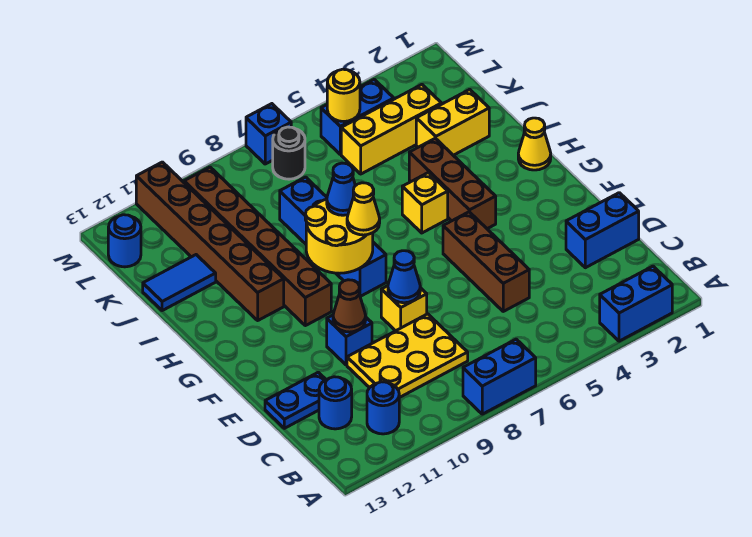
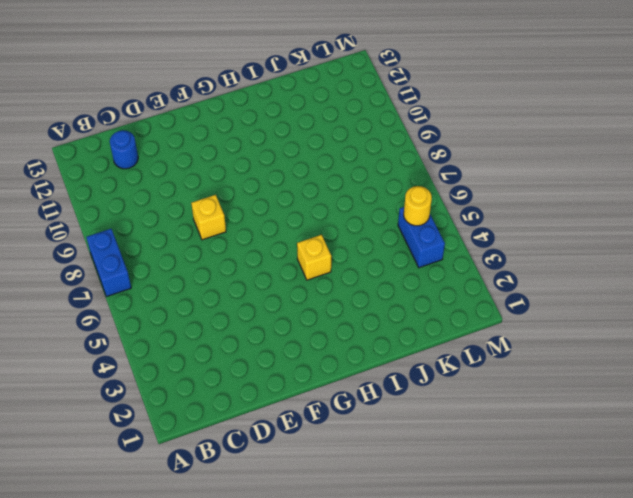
none -> blue 1x2 brick [600,266,672,341]
none -> blue 1x1 round brick [367,382,399,434]
none -> yellow 2x3 plate [347,314,468,398]

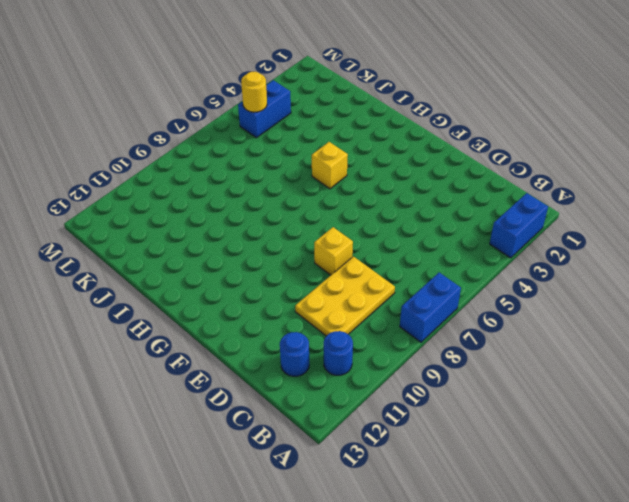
none -> blue 1x2 brick [566,193,639,268]
none -> brown 1x3 brick [443,212,529,311]
none -> blue 1x2 plate [265,372,326,428]

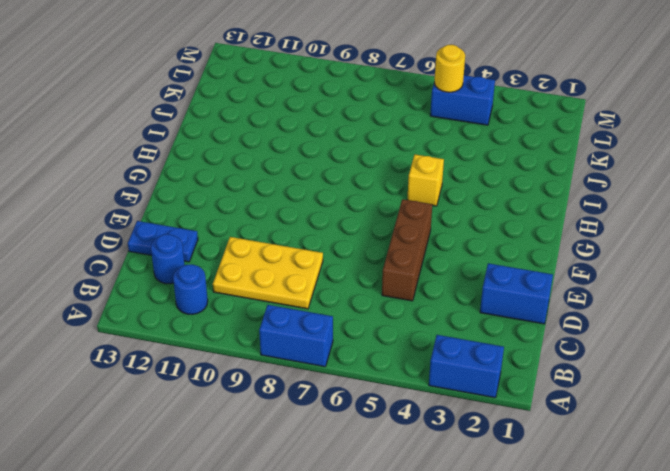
none -> yellow 1x1 brick [381,286,427,331]
none -> blue 1x1 brick [327,315,372,365]
none -> brown 1x3 brick [409,138,496,229]

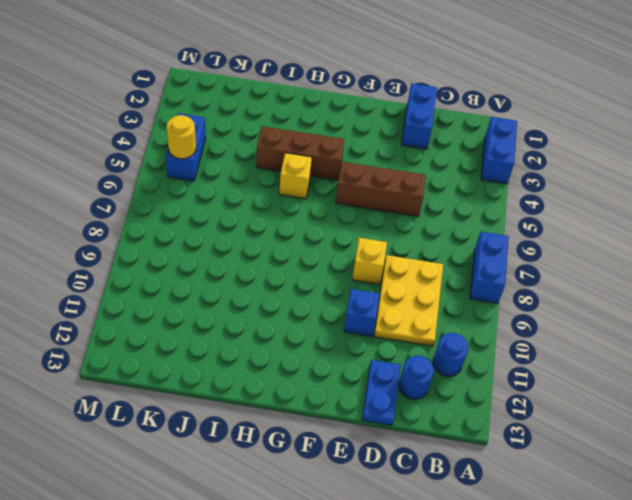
none -> blue 1x4 brick [280,177,386,296]
none -> brown 1x6 brick [184,167,331,326]
none -> yellow 1x1 cone [518,118,551,170]

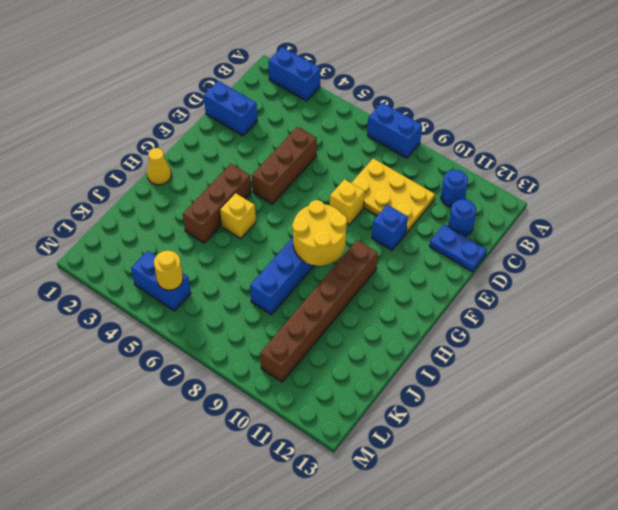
none -> brown 1x6 brick [136,162,284,320]
none -> yellow 1x2 brick [416,89,489,155]
none -> blue 1x2 tile [143,255,216,311]

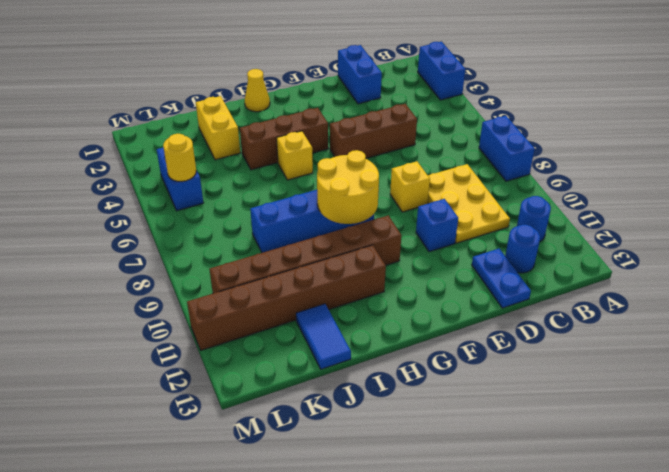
none -> yellow 1x3 brick [341,85,441,174]
none -> black 1x1 round brick [273,127,305,179]
none -> blue 1x1 round brick [108,215,141,267]

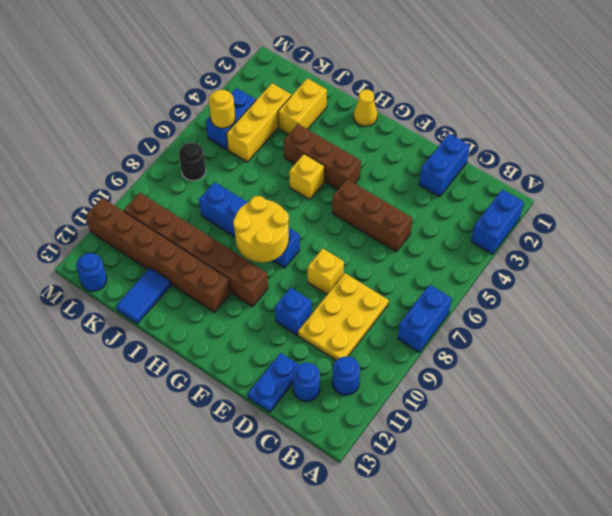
none -> blue 1x1 brick [246,104,291,164]
none -> blue 1x1 cone [388,251,420,303]
none -> brown 1x1 cone [333,280,366,332]

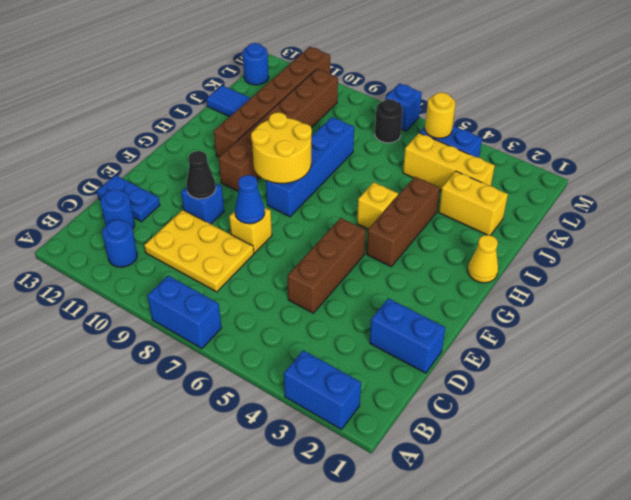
black 1x1 cone [186,151,216,199] -> brown 1x1 cone [333,280,366,332]
none -> yellow 1x1 cone [347,183,380,235]
none -> blue 1x1 cone [327,163,355,215]

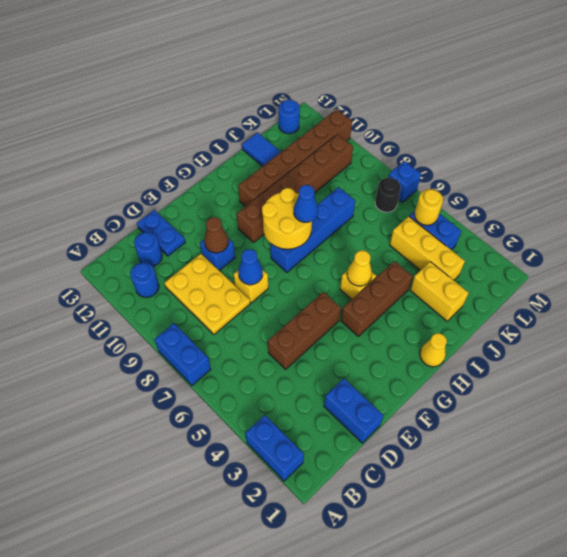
yellow 1x1 cone [347,251,372,286] -> yellow 1x1 cone moved to [347,183,380,235]

